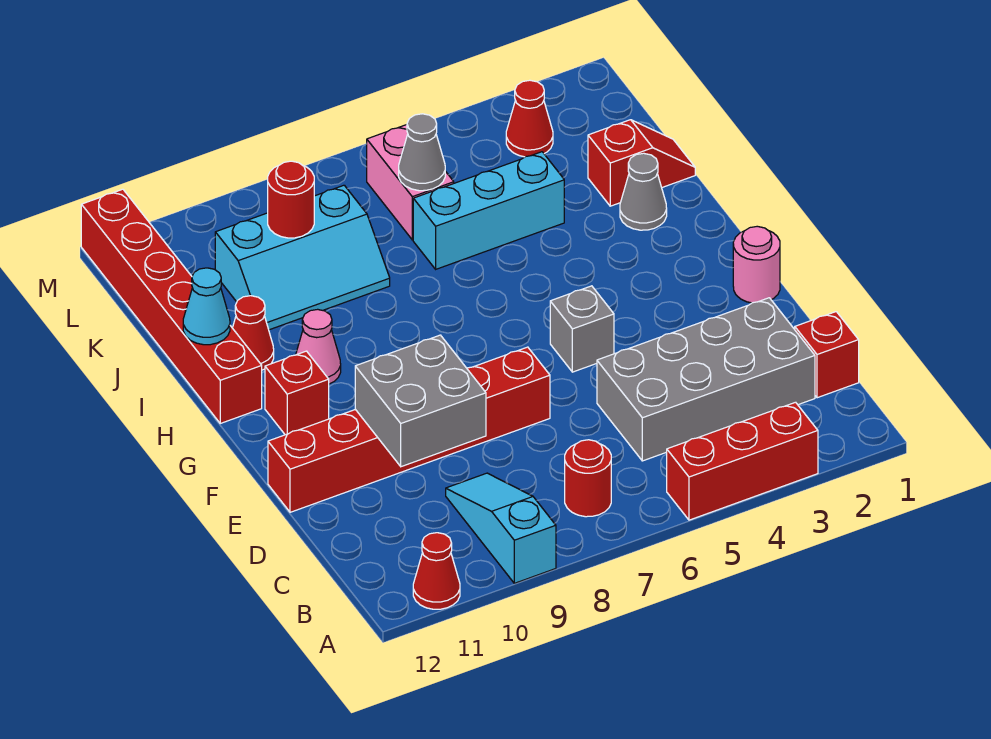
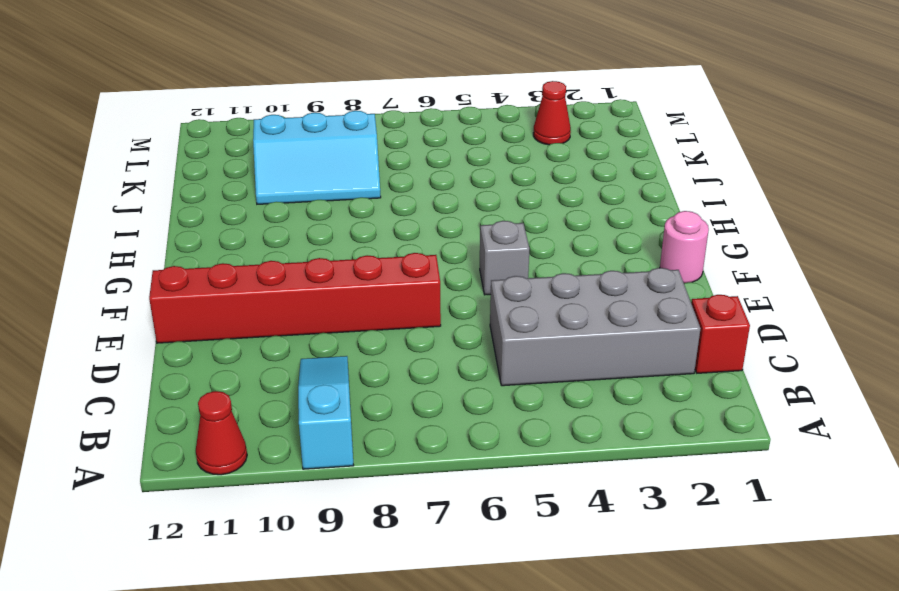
none -> red 1x3 brick [667,402,818,520]
none -> red 1x1 round brick [565,440,611,517]
none -> red 1x1 brick [265,351,329,435]

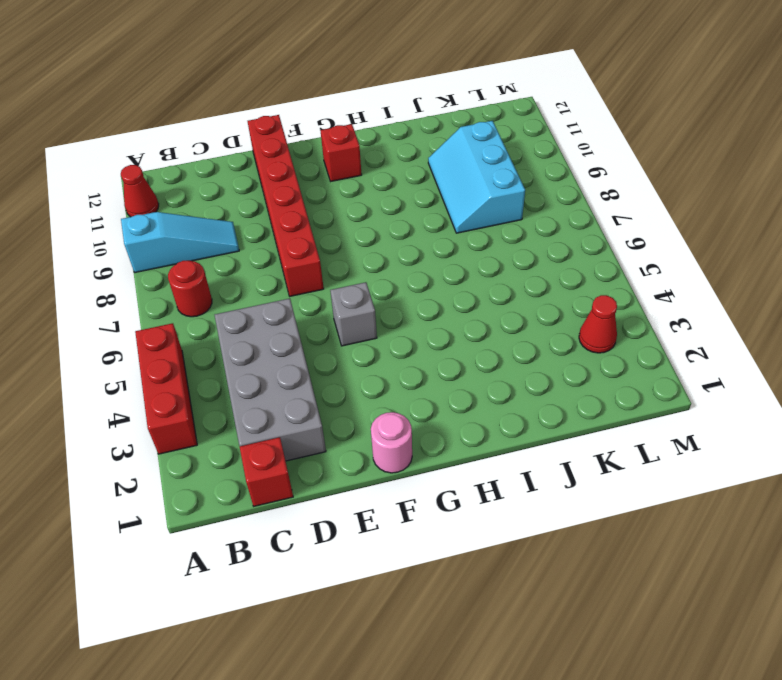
none -> pink 1x1 cone [296,309,341,384]
none -> red 1x6 brick [81,189,262,423]
none -> grey 1x1 cone [620,153,667,230]

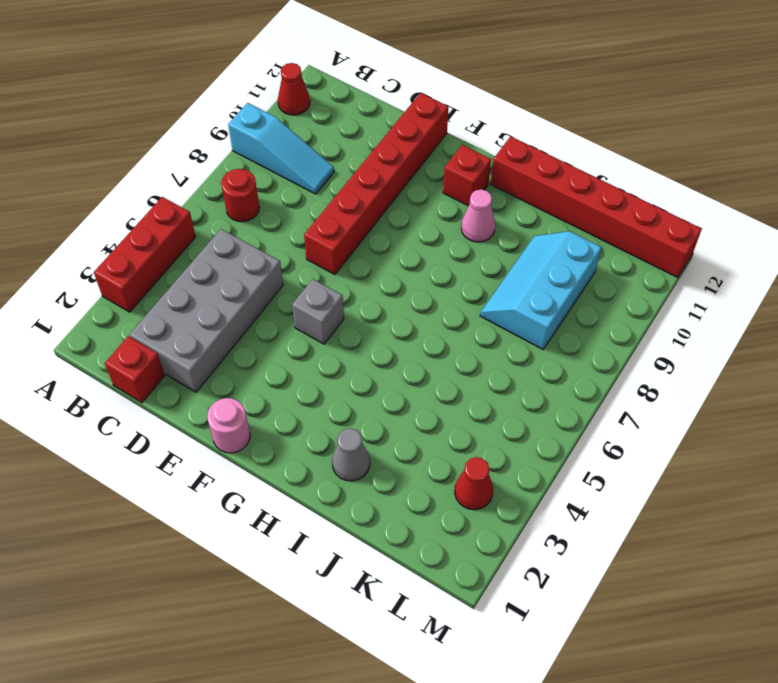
none -> red 1x1 cone [233,296,274,370]
none -> red 1x2 slope [588,120,695,206]
none -> cyan 1x3 brick [413,152,564,269]

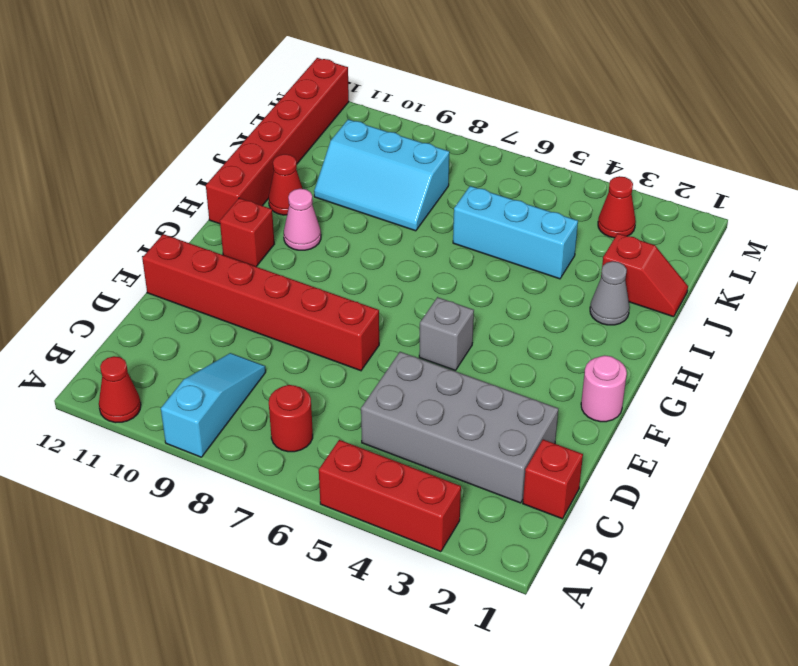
none -> pink 1x2 brick [367,125,454,240]
none -> grey 2x2 brick [355,335,486,467]
none -> cyan 1x1 cone [183,268,230,345]

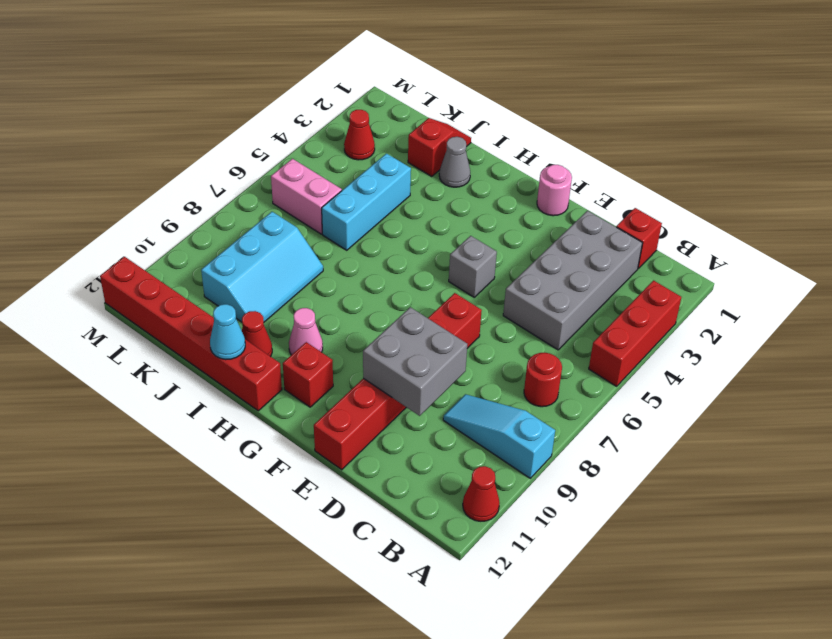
none -> grey 1x1 cone [399,114,445,191]
none -> red 1x1 round brick [268,161,314,238]

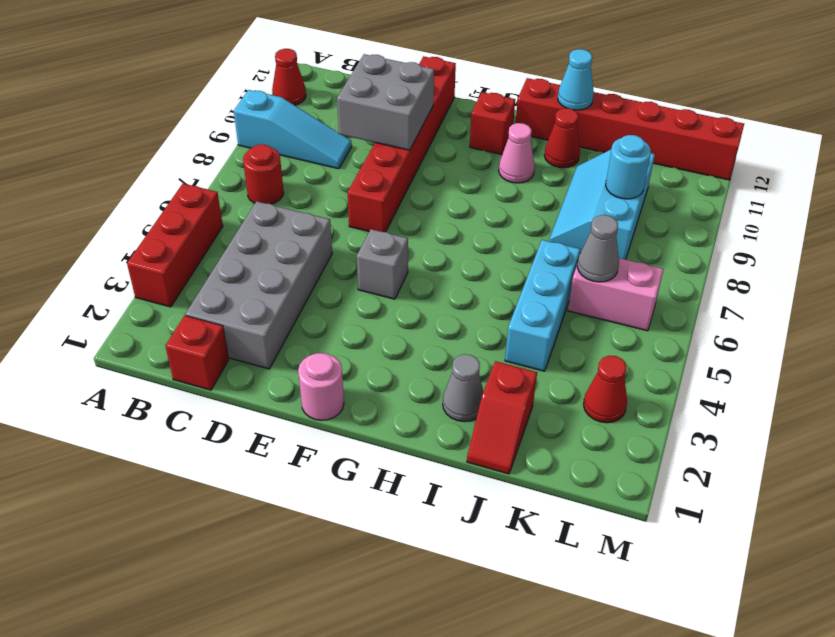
cyan 1x1 round brick [606,135,651,199] -> red 1x1 round brick [268,161,314,238]

